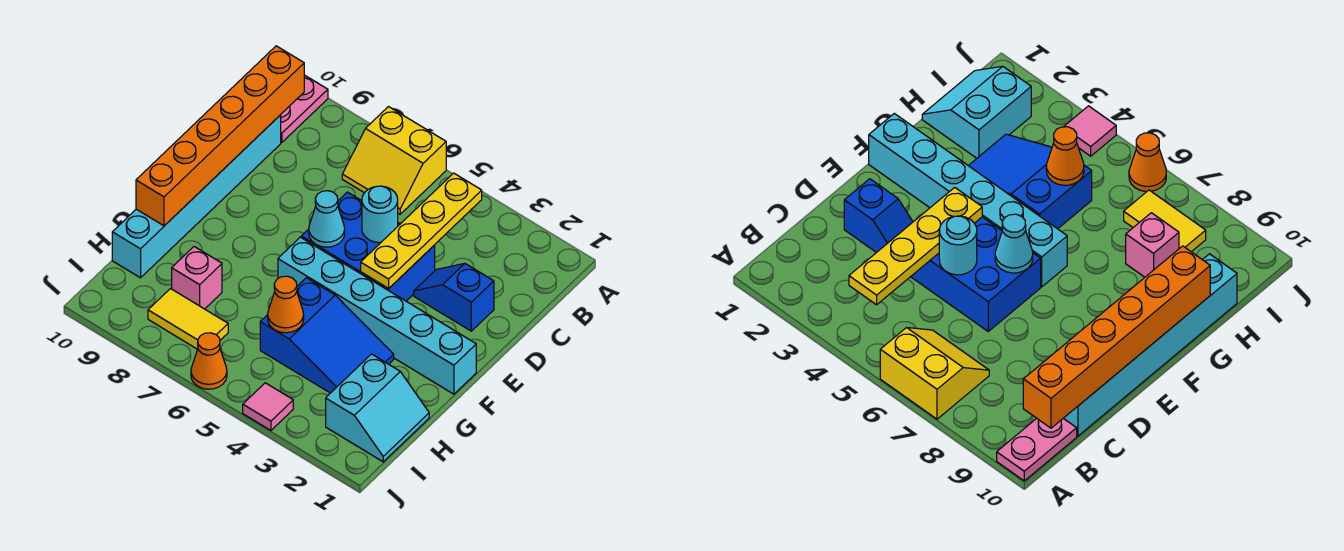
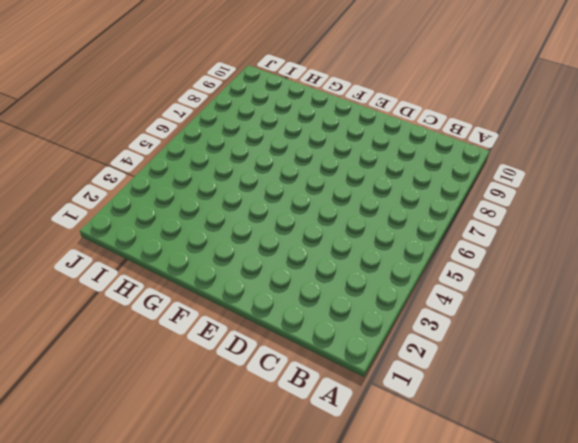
none -> yellow 2x2 slope [342,107,446,214]
none -> pink 1x2 plate [281,75,328,143]
none -> cyan 1x6 brick [112,115,281,278]

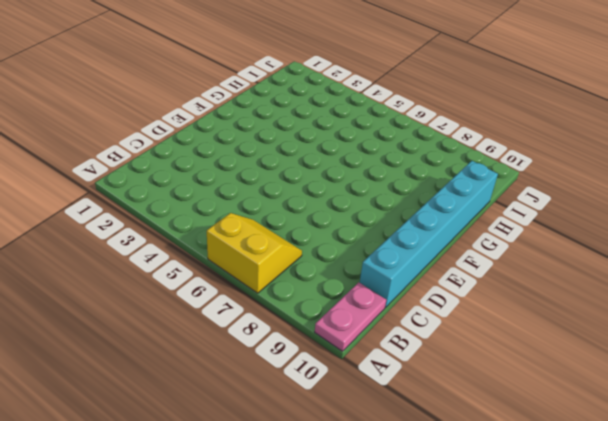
none -> blue 1x2 slope [414,264,494,331]
none -> blue 2x3 brick [301,192,435,301]
none -> cyan 1x6 brick [278,237,476,394]

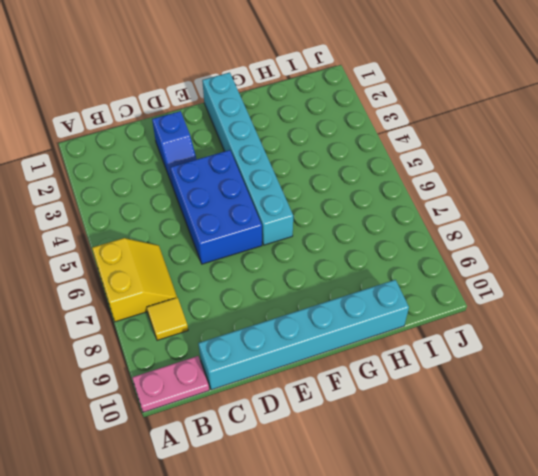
yellow 1x1 tile [147,297,188,340] -> none
none -> blue 2x3 slope [260,278,394,393]
none -> cyan 2x2 slope [326,354,429,462]
none -> pink 1x1 brick [172,247,222,309]

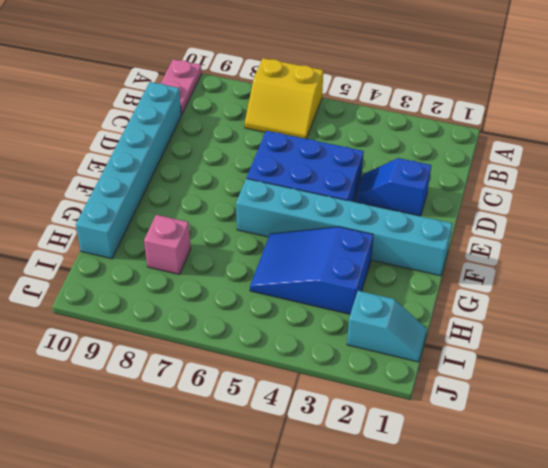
blue 2x3 slope [250,227,373,314] -> blue 2x3 slope turned to [260,278,394,393]
cyan 1x2 slope [347,291,427,362] -> cyan 2x2 slope [326,354,429,462]
none -> yellow 1x2 tile [148,289,228,349]
none -> pink 1x1 tile [243,383,293,430]
none -> orange 1x1 cone [191,333,227,389]

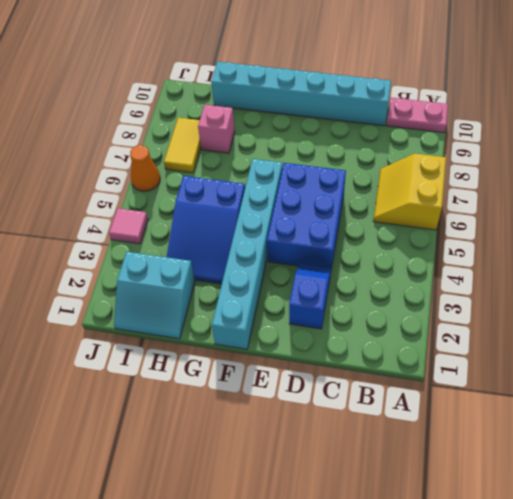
none -> yellow 1x4 plate [361,173,482,289]
none -> orange 1x6 brick [136,46,304,226]
none -> cyan 1x1 round brick [362,186,398,243]

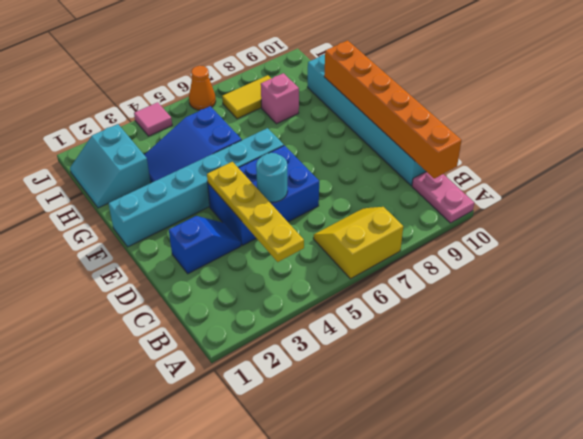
none -> cyan 1x1 cone [309,191,345,247]
none -> orange 1x1 cone [268,276,304,333]

